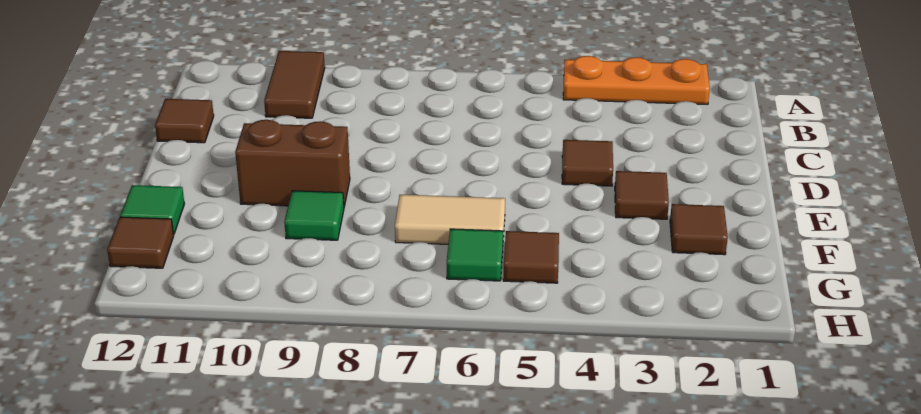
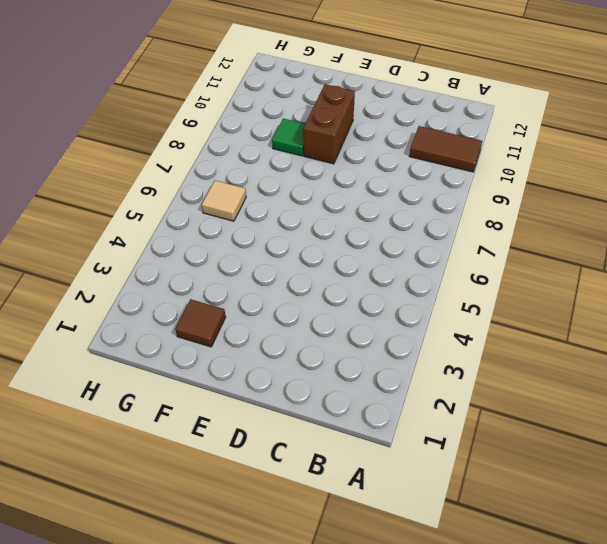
tan 1x1 tile [202,180,246,221] -> green 1x1 tile [447,229,503,281]
none -> orange 1x3 plate [563,56,710,104]
none -> brown 1x1 tile [155,99,214,143]
none -> brown 1x1 tile [562,140,613,186]

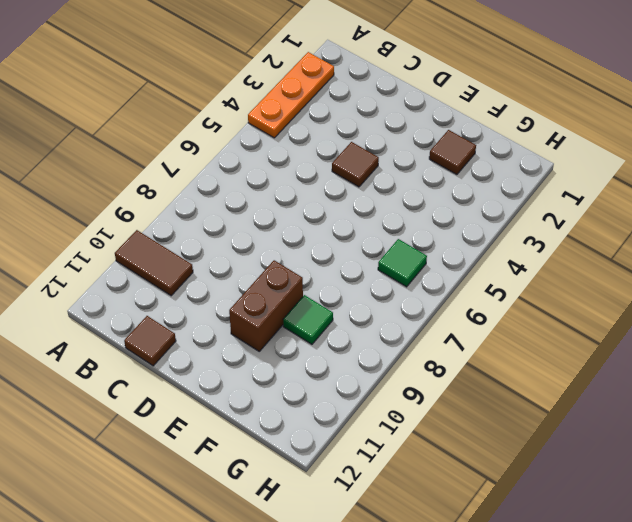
none -> brown 1x1 tile [615,171,669,219]
none -> tan 1x2 tile [395,195,505,244]
none -> green 1x1 tile [120,185,184,234]

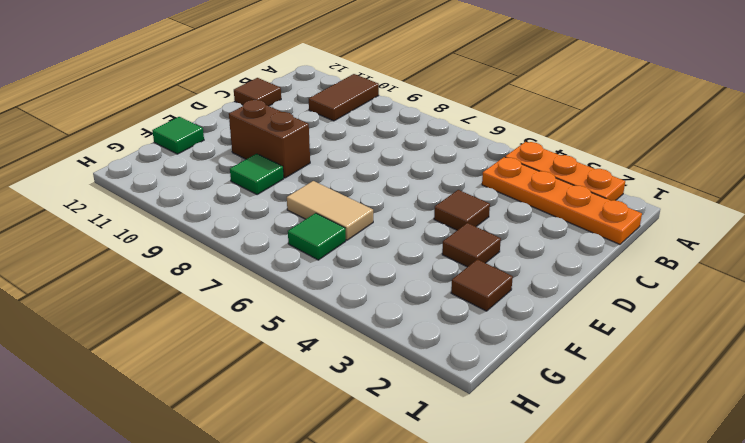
orange 1x4 plate [482,157,642,244] -> none
none -> brown 1x1 tile [503,231,559,283]
none -> brown 1x1 tile [107,217,174,268]

